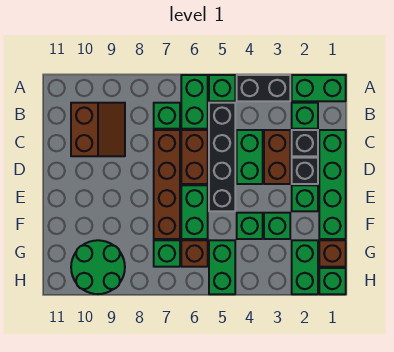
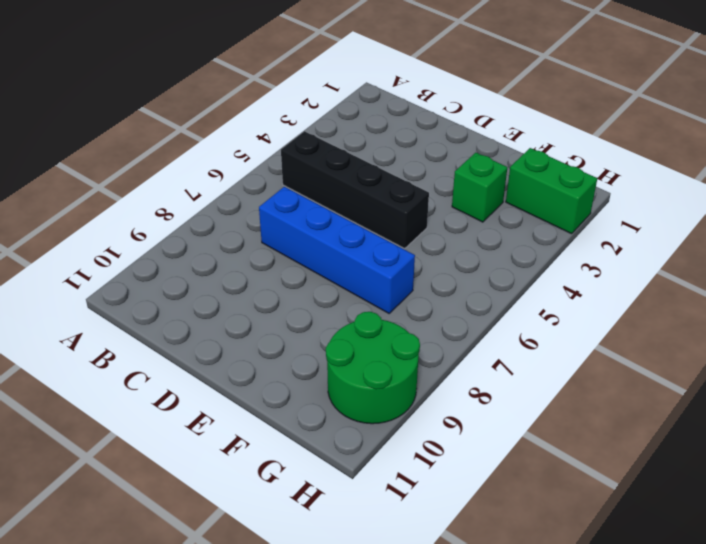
blue 1x4 brick [259,187,415,313] -> brown 1x4 brick [154,130,180,239]
none -> green 1x2 brick [292,75,346,101]
none -> black 1x2 brick [237,75,290,101]
none -> green 1x1 brick [209,75,235,101]

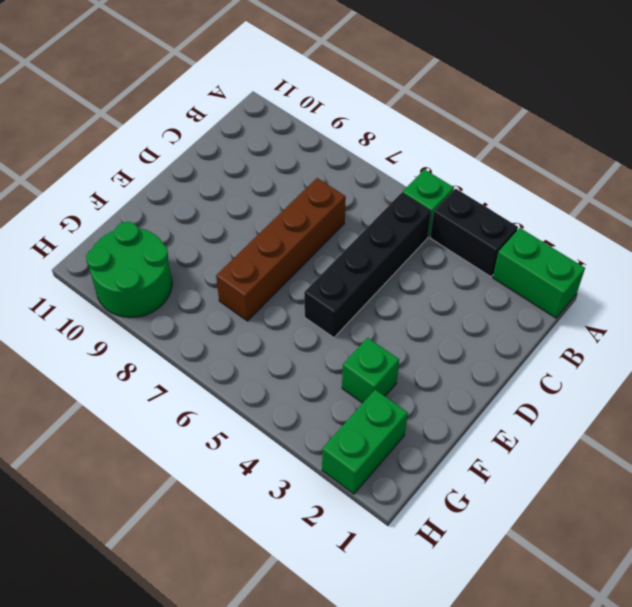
none -> green 1x2 brick [181,75,208,129]
none -> green 1x1 brick [292,103,318,129]
none -> green 1x1 brick [154,103,180,129]

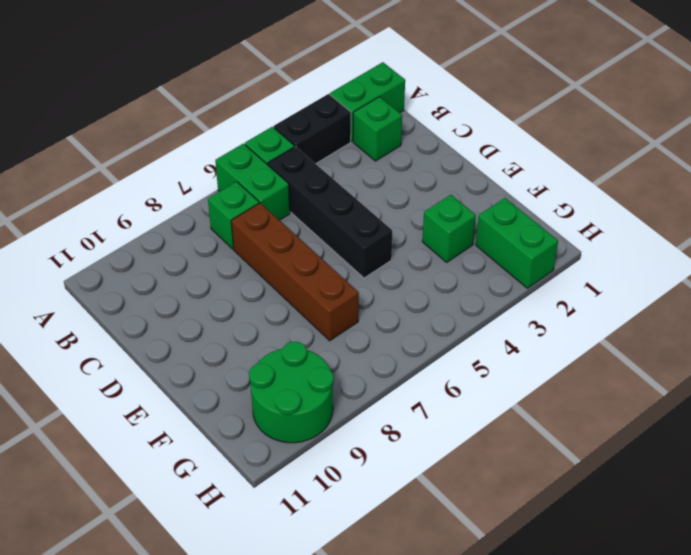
none -> brown 2x2 slope [71,103,125,156]
none -> green 1x4 brick [319,130,346,239]
none -> black 1x1 brick [292,130,318,156]

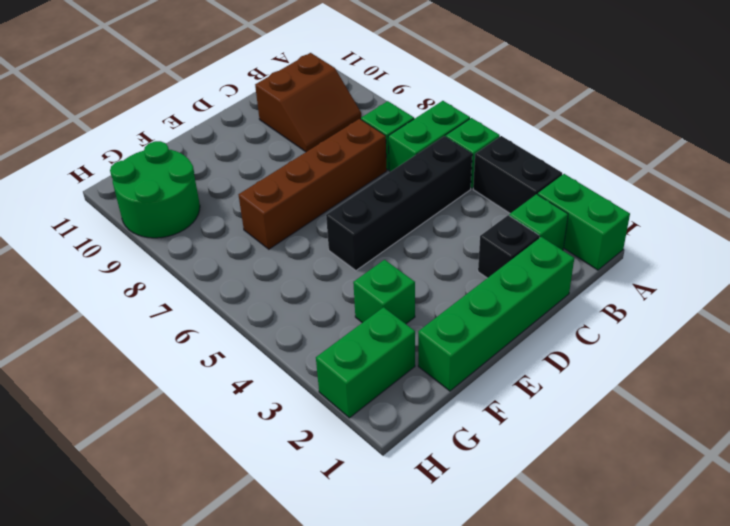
none -> brown 1x2 brick [264,130,290,184]
none -> green 1x2 brick [237,130,263,184]
none -> brown 1x2 brick [181,130,208,184]

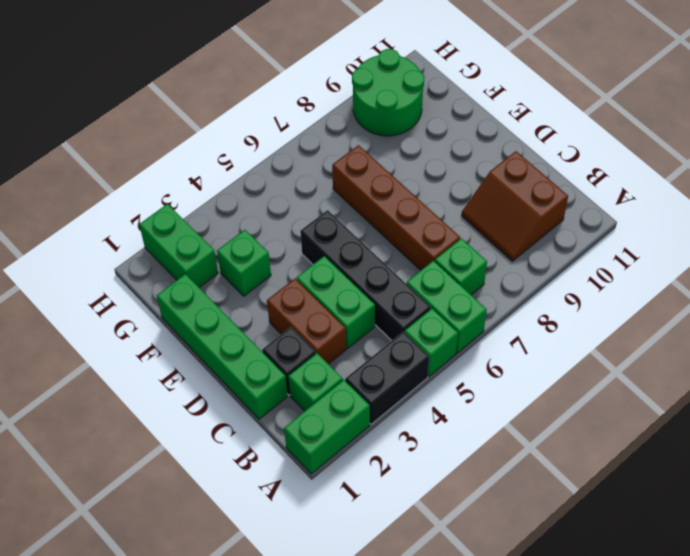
none -> brown 1x2 brick [181,130,208,184]
none -> black 1x1 brick [292,158,318,184]
none -> green 1x1 brick [292,185,318,211]

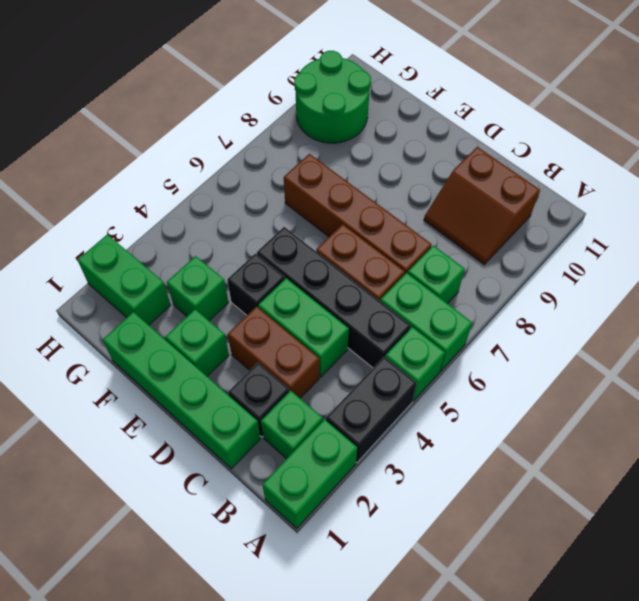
black 1x1 brick [227,253,285,315] -> black 1x1 brick moved to [292,158,318,184]
none -> green 1x2 brick [181,185,208,239]
none -> green 1x1 brick [237,213,263,239]
none -> brown 1x1 brick [319,240,346,267]

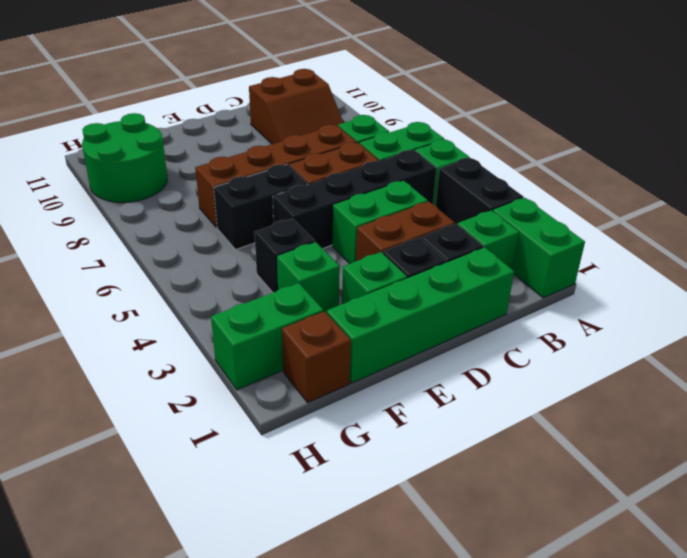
black 1x2 brick [214,164,308,250] -> green 1x2 brick [181,185,208,239]
black 1x1 brick [254,219,315,293] -> green 1x1 brick [237,213,263,239]
none -> green 1x2 brick [209,240,235,294]
none -> brown 1x1 brick [181,240,208,267]
none -> green 1x1 brick [154,240,180,267]

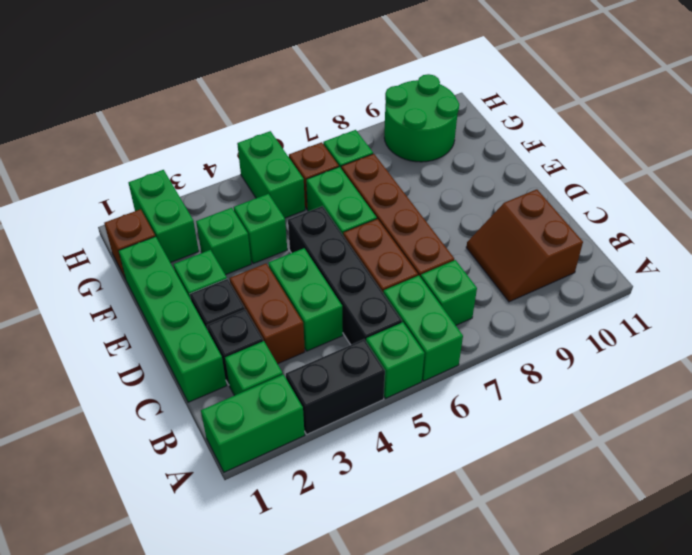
none -> green 1x1 brick [319,268,346,294]

